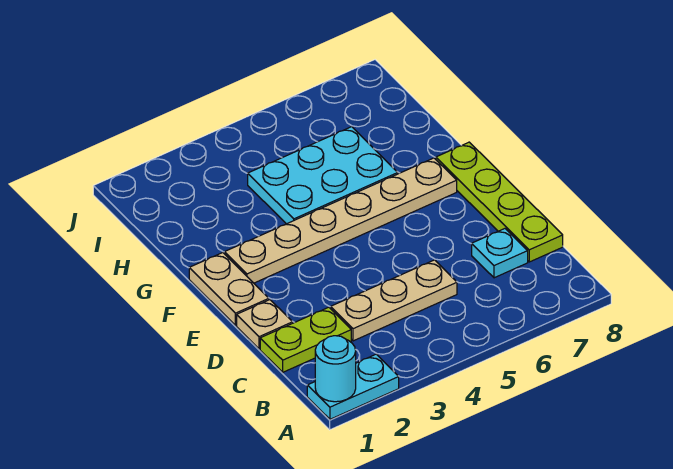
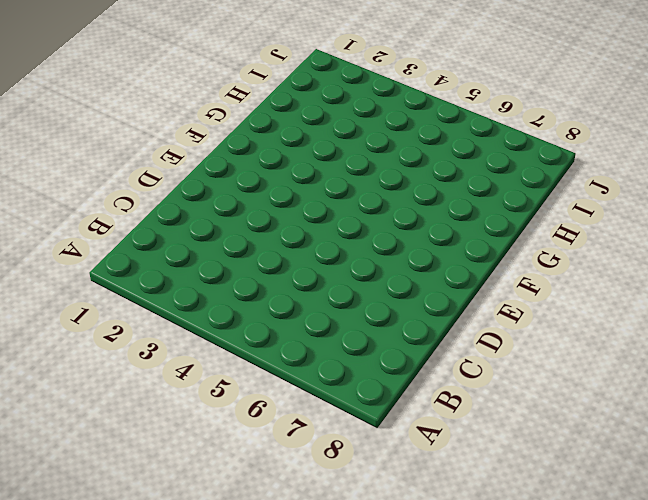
none -> cyan 1x2 plate [307,354,399,419]
none -> lime 1x2 plate [260,307,351,372]

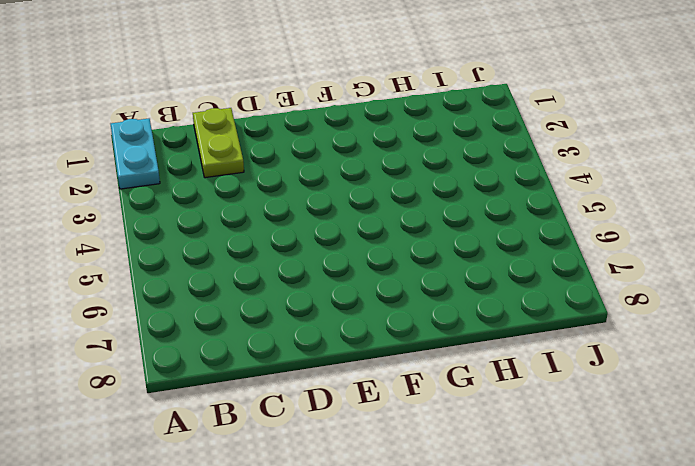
none -> tan 1x3 plate [331,260,457,341]
none -> cyan 1x1 plate [472,229,528,278]

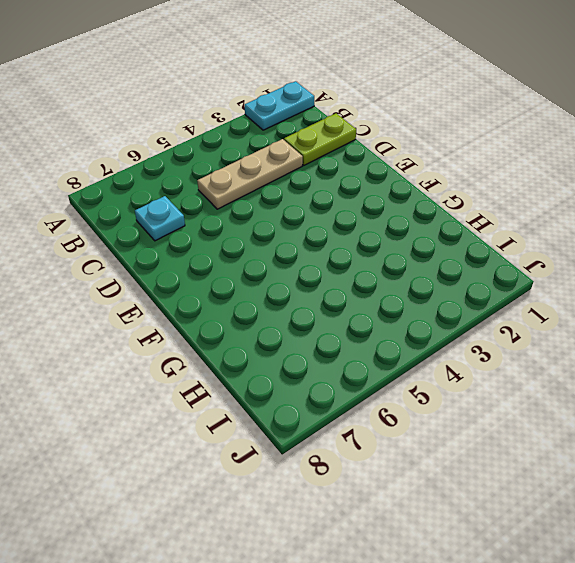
none -> lime 1x4 plate [436,142,563,262]
none -> tan 1x1 plate [237,300,293,349]

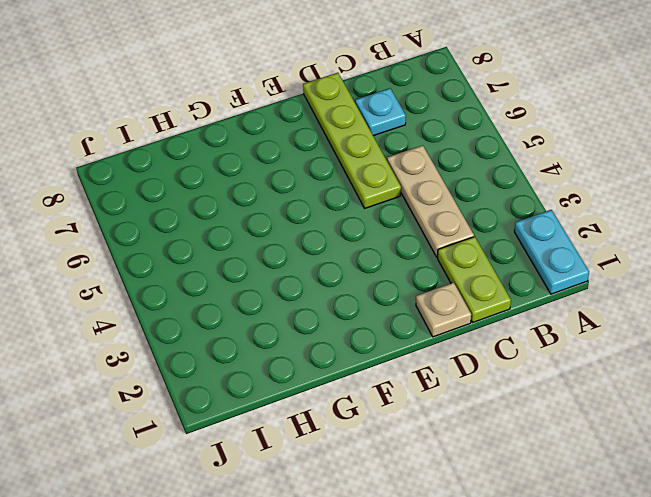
lime 1x4 plate [303,73,401,208] -> lime 1x4 plate turned to [436,142,563,262]
none -> tan 1x2 plate [189,253,269,325]
none -> tan 1x6 plate [224,158,457,283]

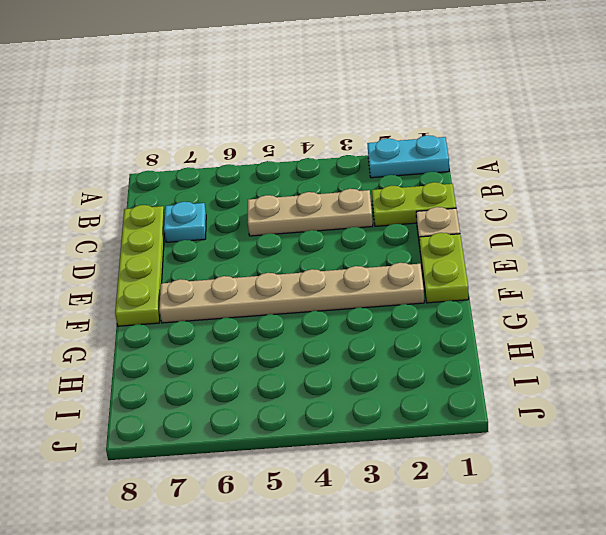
lime 1x2 plate [419,233,469,303] -> tan 1x2 plate [189,253,269,325]
none -> cyan 2x3 plate [248,127,398,224]
none -> cyan 1x1 round brick [315,336,356,402]

